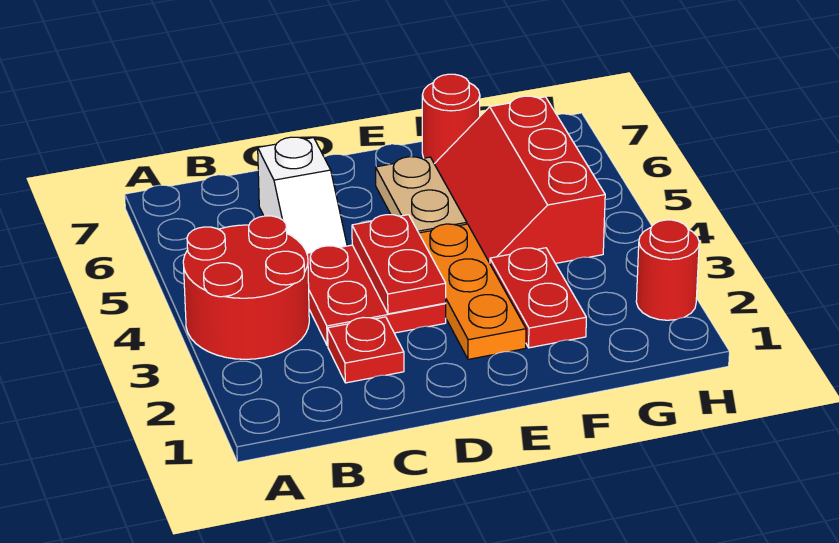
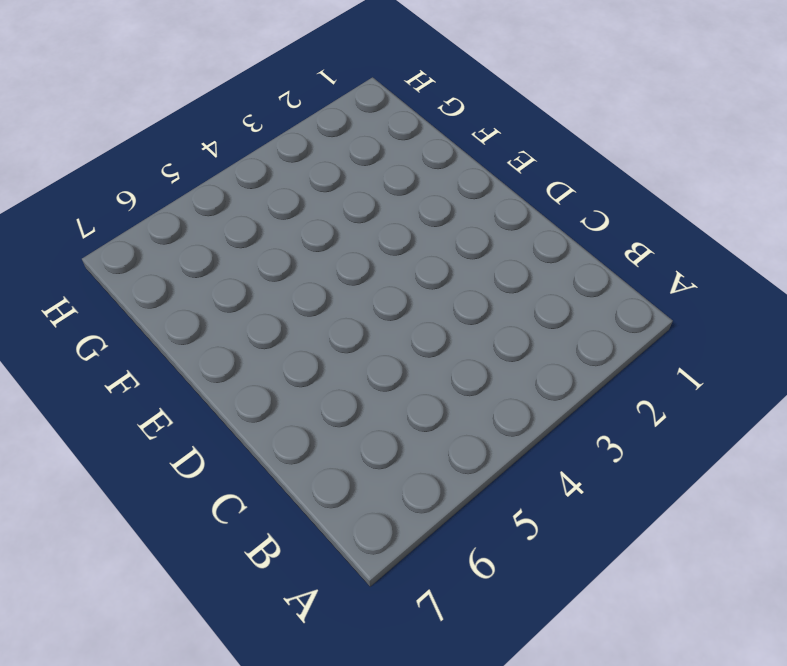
none -> red 2x2 round brick [183,216,309,359]
none -> red 1x1 plate [328,317,404,383]

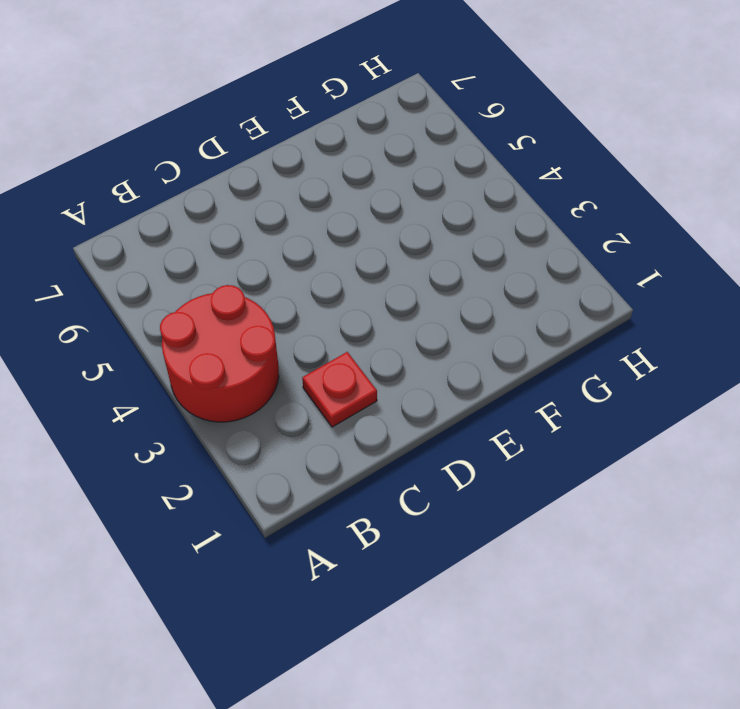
none -> red 2x2 plate [307,245,446,346]
none -> white 1x2 slope [258,137,347,253]

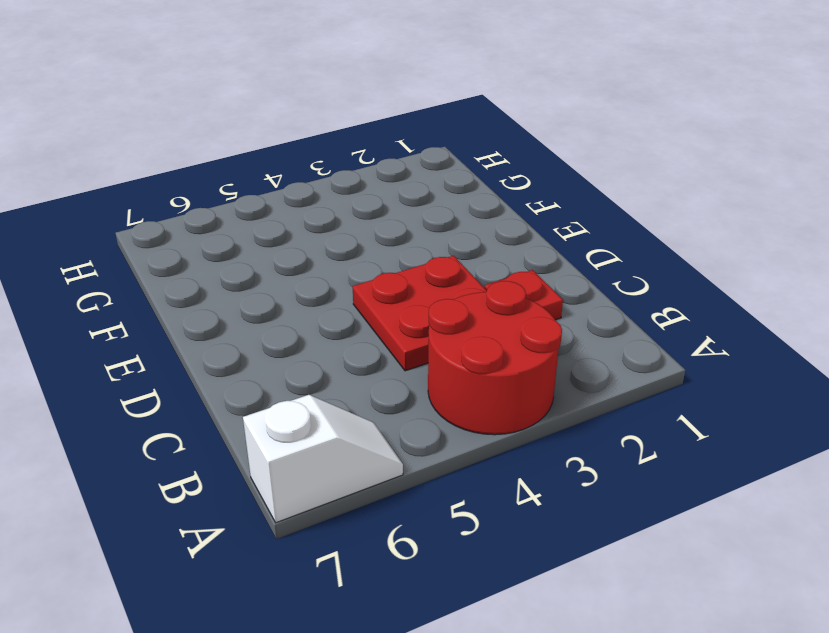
white 1x2 slope [243,395,403,523] -> white 1x2 slope moved to [258,137,347,253]
none -> orange 1x3 plate [419,224,526,359]
none -> tan 1x2 plate [376,157,467,233]

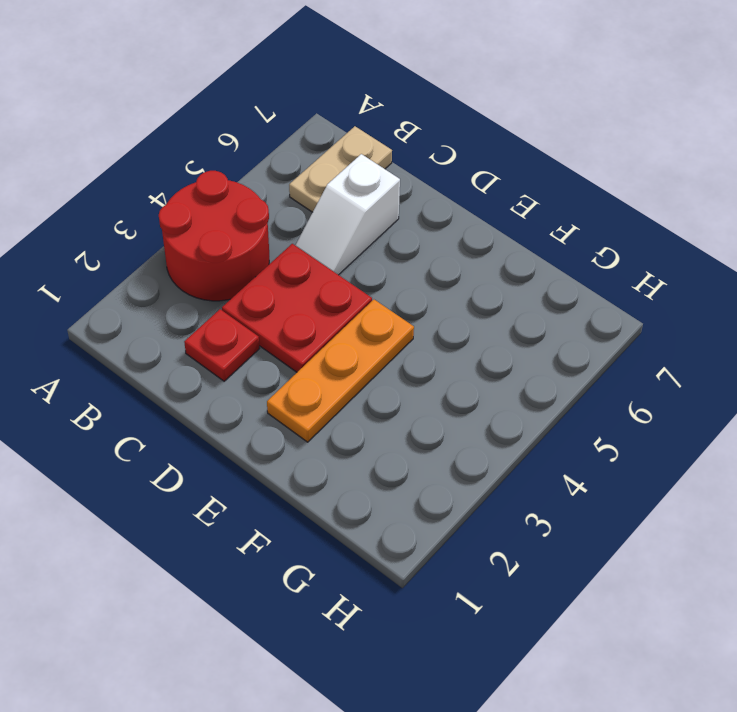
tan 1x2 plate [289,126,392,212] -> tan 1x2 plate moved to [376,157,467,233]
none -> red 1x2 plate [490,248,586,348]
none -> red 2x3 slope [435,96,605,263]

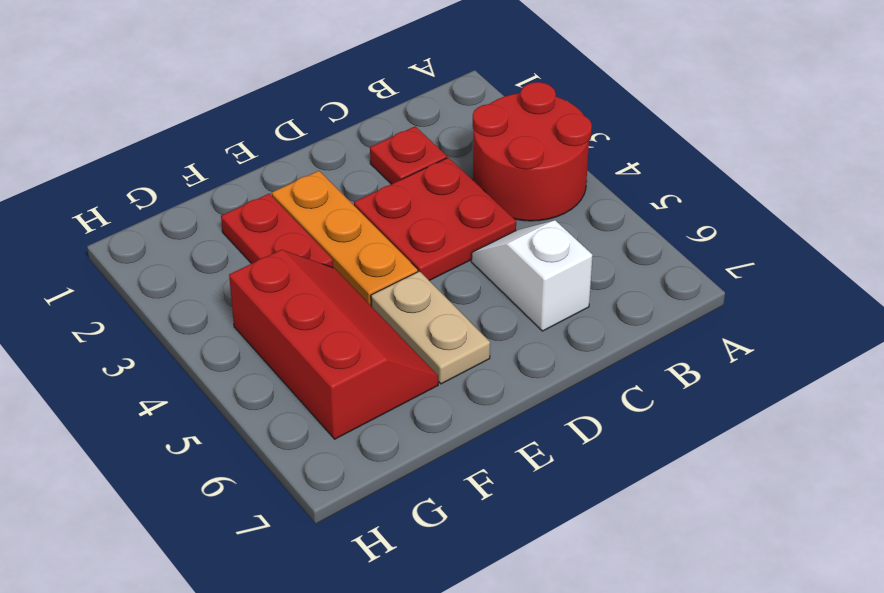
none -> red 1x1 round brick [422,74,480,164]
none -> red 1x1 round brick [636,220,699,320]

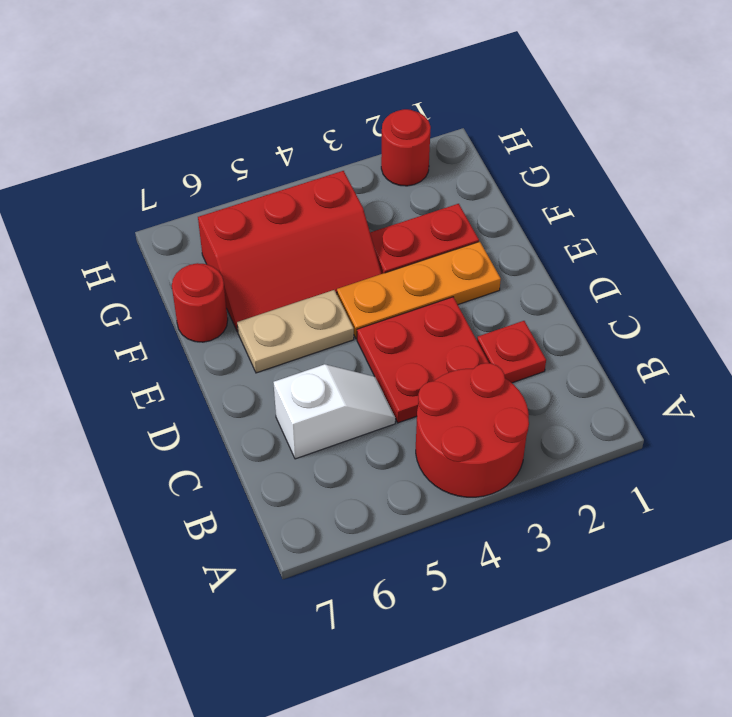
none -> red 1x2 plate [352,215,446,314]

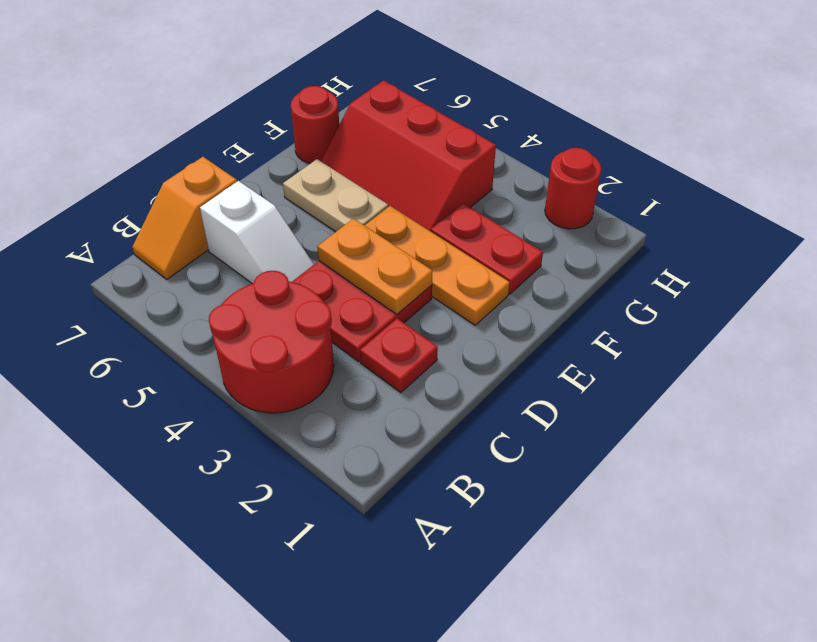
orange 1x2 slope [132,157,237,279] -> none
orange 1x2 plate [317,219,432,314] -> red 1x2 plate [352,215,446,314]

